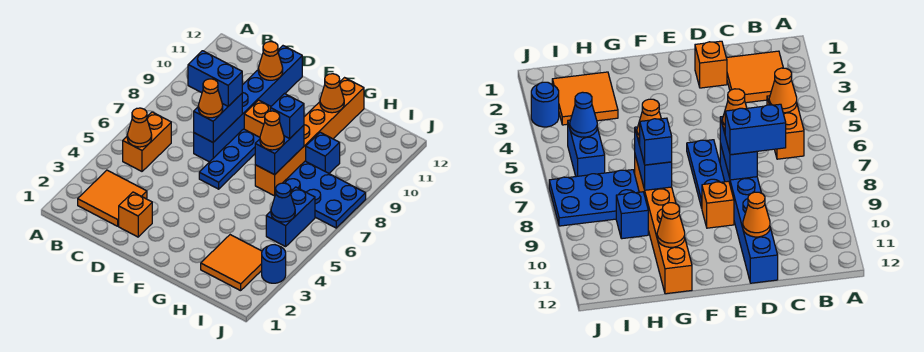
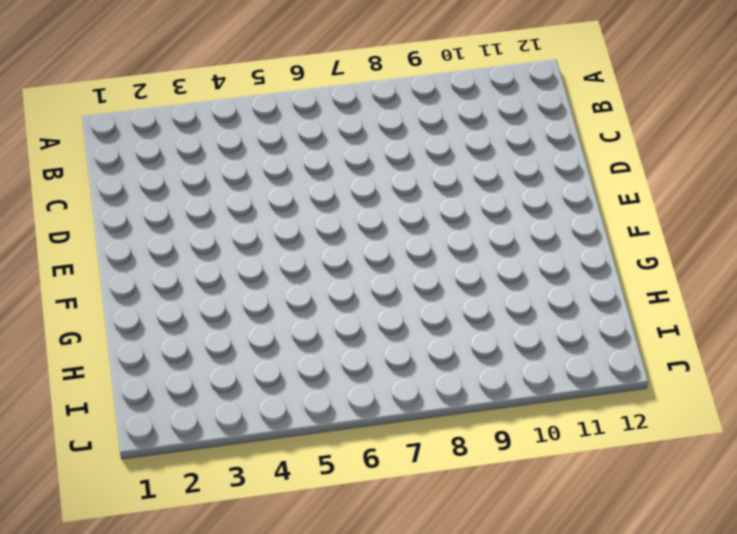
none -> orange 2x2 tile [78,170,147,226]
none -> orange 1x2 brick [123,112,171,171]
none -> orange 1x1 brick [119,192,152,237]

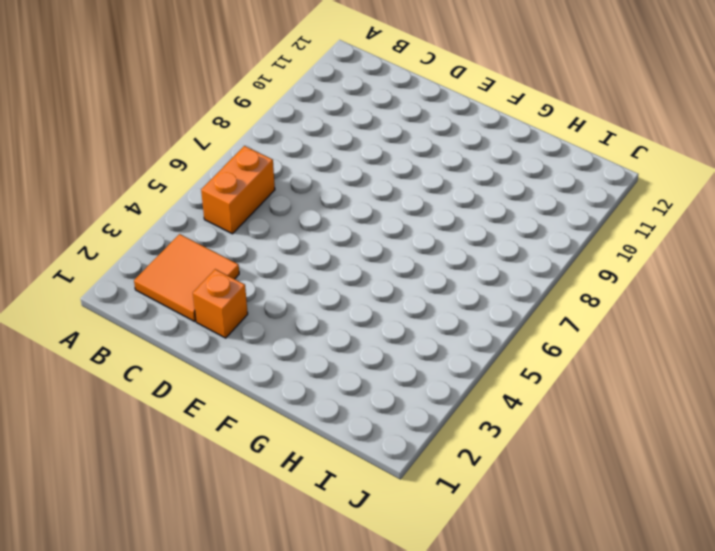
none -> blue 1x6 brick [194,46,302,162]
none -> blue 1x3 plate [199,129,260,189]
none -> orange 1x1 brick [244,100,271,137]

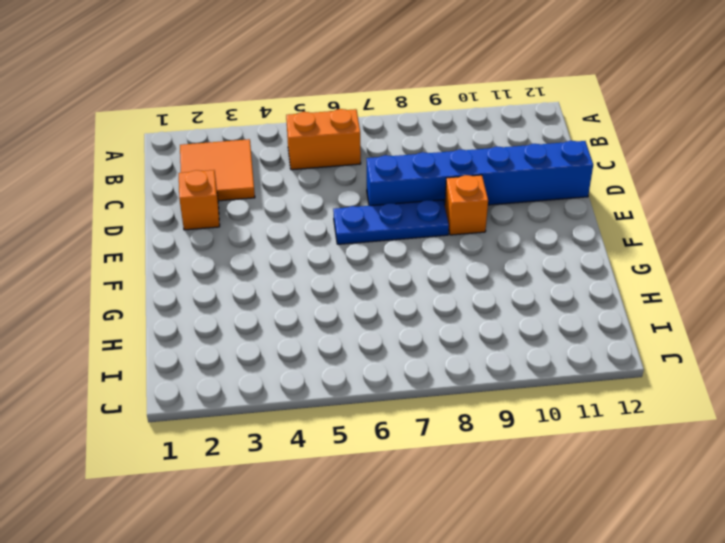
none -> orange 1x6 brick [255,78,364,196]
none -> orange 2x2 tile [201,235,262,291]
none -> blue 2x3 plate [283,161,366,228]

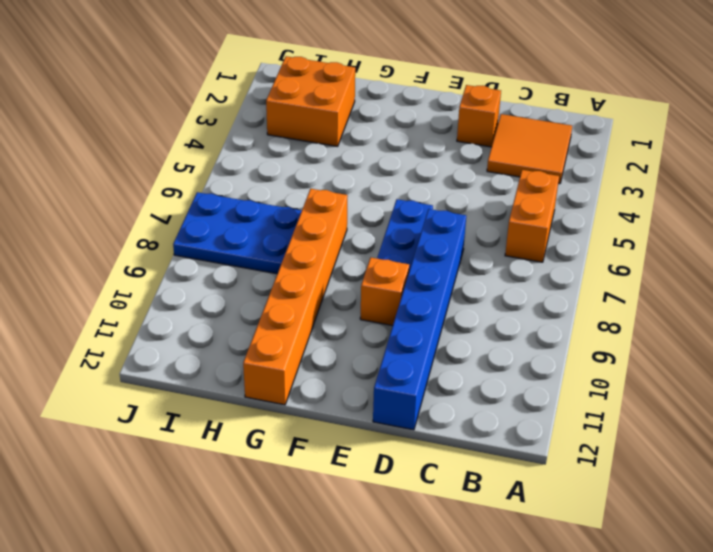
orange 2x2 brick [266,56,355,146] -> orange 2x2 tile [201,235,262,291]
none -> blue 1x1 brick [306,132,340,173]
none -> blue 1x2 brick [266,187,315,247]
none -> blue 1x1 round brick [262,245,286,283]

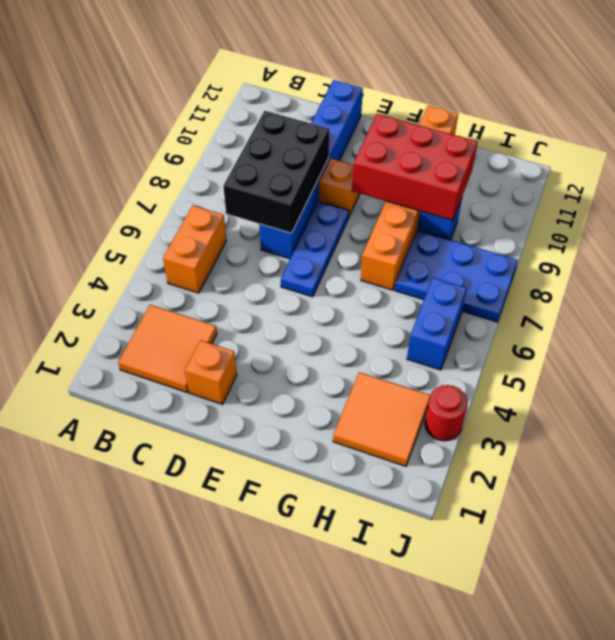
black 2x3 brick [223,111,329,233] -> blue 1x2 brick [194,94,242,142]
red 2x3 brick [352,114,478,220] -> none
red 1x1 round brick [425,385,468,441] -> blue 1x1 round brick [262,245,286,283]
none -> orange 1x1 cone [127,108,152,147]
none -> orange 1x1 cone [258,42,283,80]
none -> blue 1x2 brick [255,125,304,175]

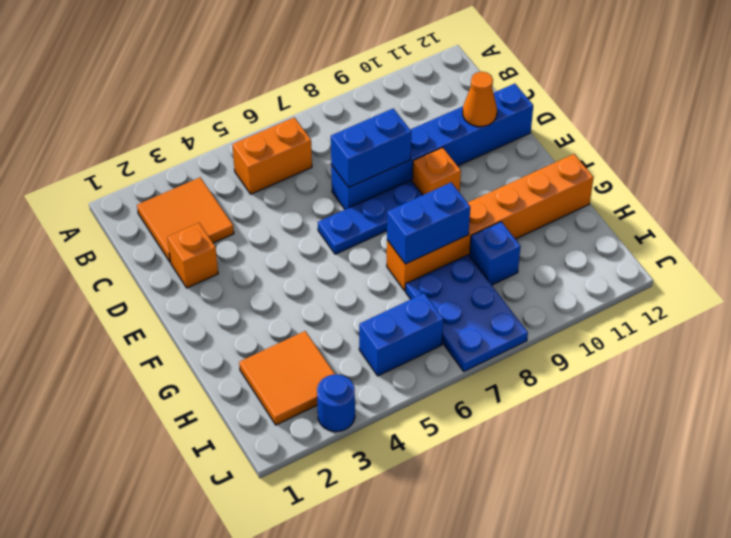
none -> orange 1x1 cone [127,108,152,147]
none -> orange 1x1 cone [320,74,344,113]
none -> blue 1x1 cone [271,183,295,222]

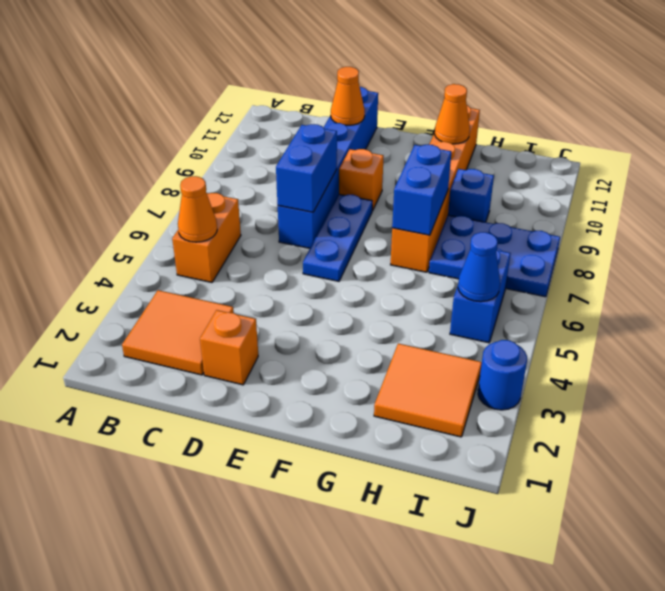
none -> blue 1x2 brick [188,51,242,106]
none -> orange 1x1 cone [198,79,223,118]
none -> orange 1x1 cone [260,111,284,150]

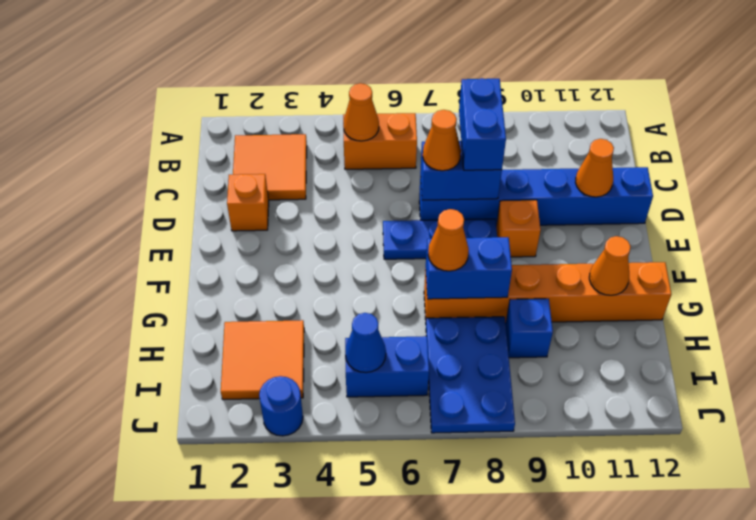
none -> blue 1x1 brick [270,94,304,138]

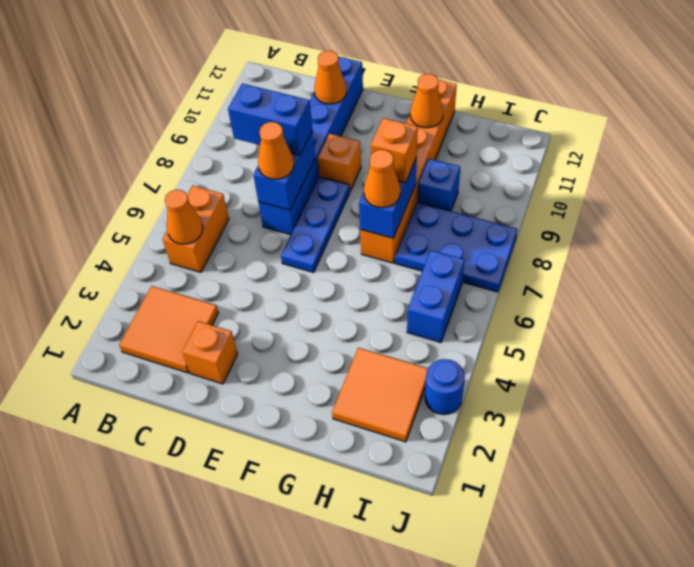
orange 1x1 brick [371,118,418,183] -> blue 1x1 brick [270,94,304,138]
none -> blue 1x1 cone [271,183,295,222]

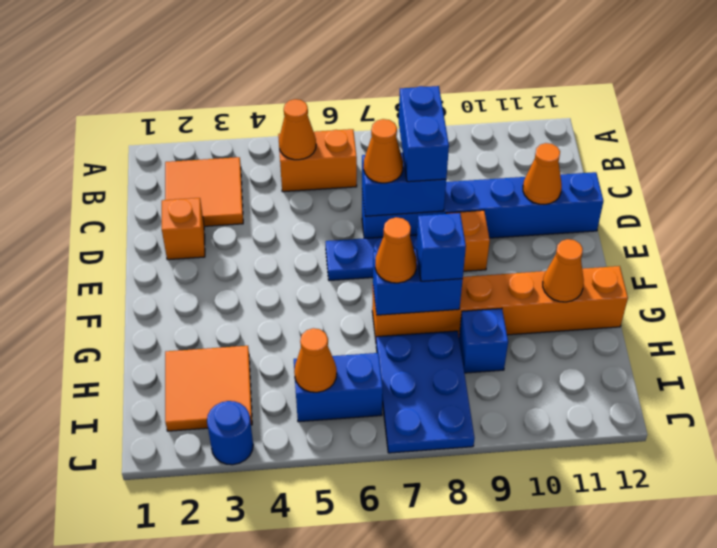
orange 1x1 cone [294,328,337,392] -> blue 1x1 cone [271,183,295,222]

